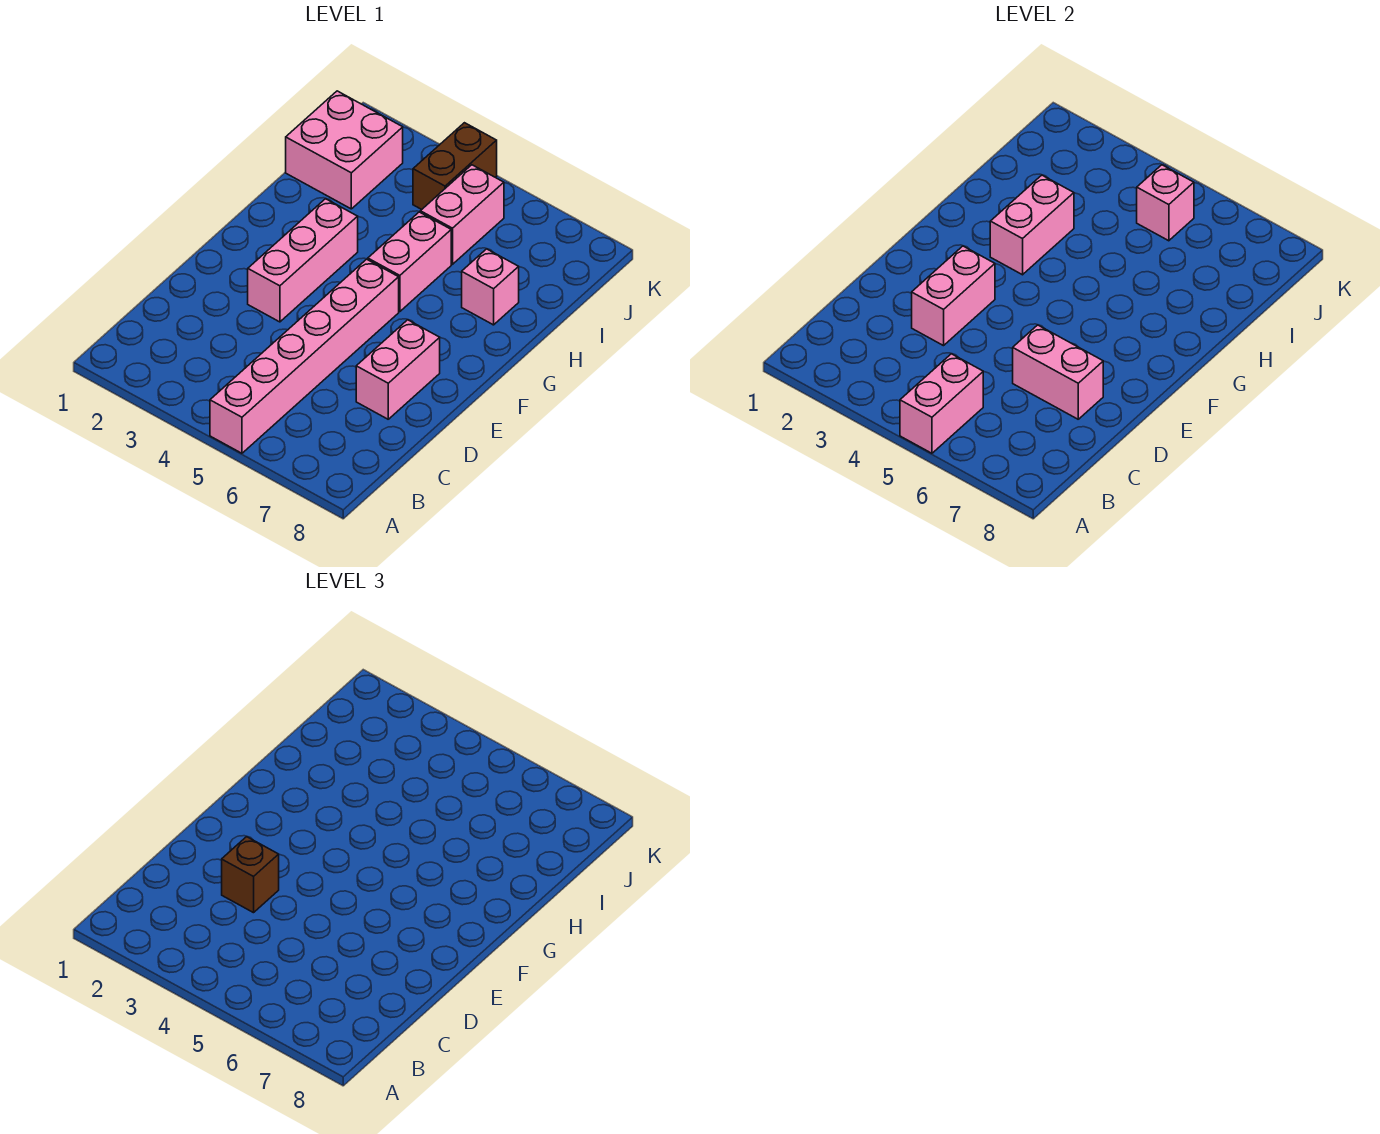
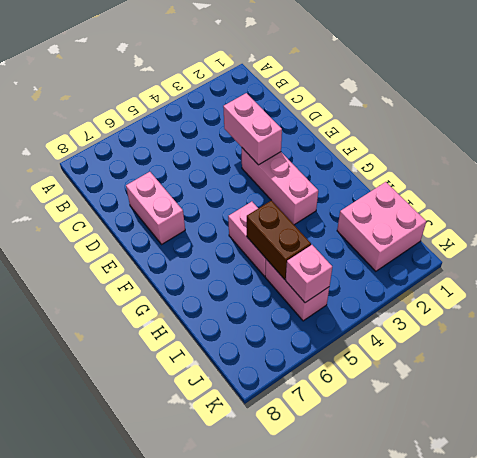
brown 1x2 brick [247,200,311,279] -> brown 1x2 brick moved to [413,123,497,210]
none -> pink 1x6 brick [210,259,399,453]
none -> pink 1x1 brick [462,249,519,325]
none -> pink 1x2 brick [900,354,983,453]

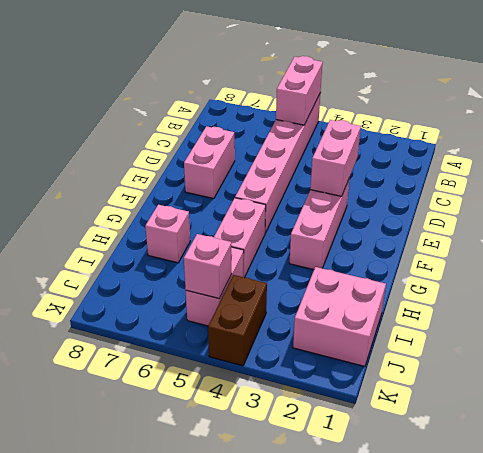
none -> pink 1x2 brick [1013,325,1103,419]
none -> pink 1x2 brick [990,175,1074,275]
none -> brown 1x1 brick [222,837,279,913]

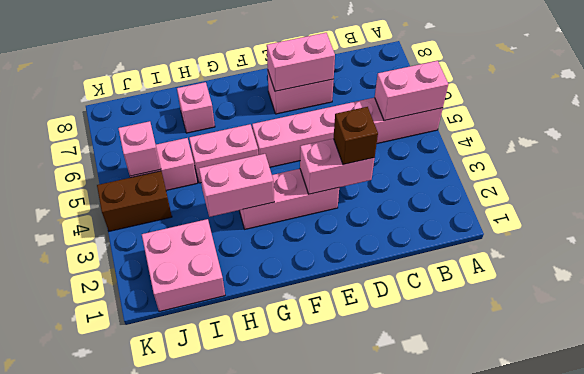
pink 1x2 brick [267,33,335,91] -> pink 1x2 brick turned to [1013,325,1103,419]

